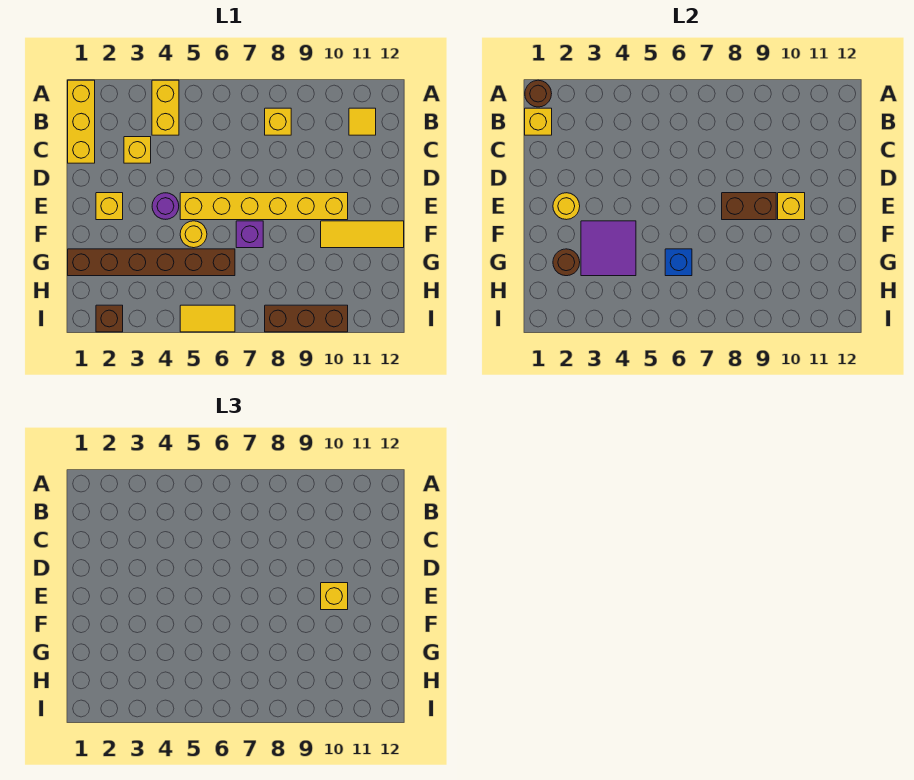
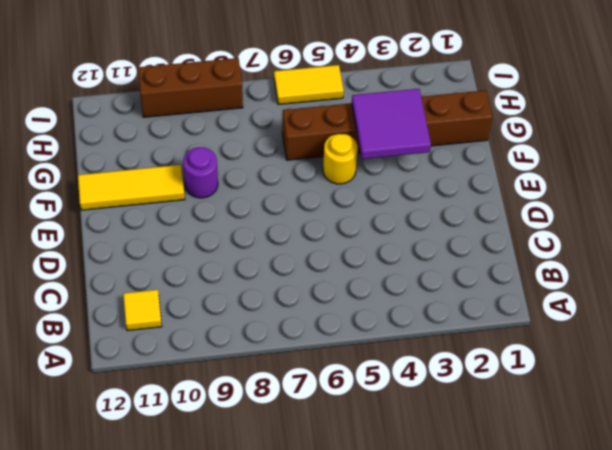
purple 1x1 round brick [183,147,218,198] -> purple 1x1 round brick moved to [152,193,179,219]
none -> yellow 1x3 brick [68,80,95,163]
none -> yellow 1x2 brick [152,80,179,135]
none -> yellow 1x1 brick [265,108,291,135]

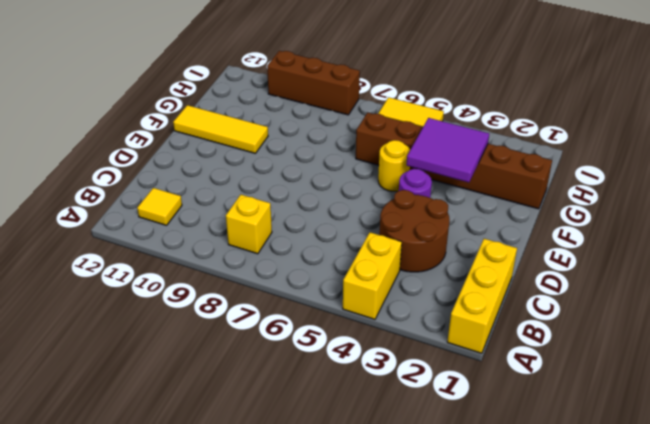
brown 2x2 round brick [379,190,450,272] -> yellow 1x1 brick [124,137,151,163]
none -> yellow 1x1 brick [96,193,123,220]
none -> yellow 1x6 brick [180,193,348,220]
none -> purple 1x1 brick [236,221,263,248]

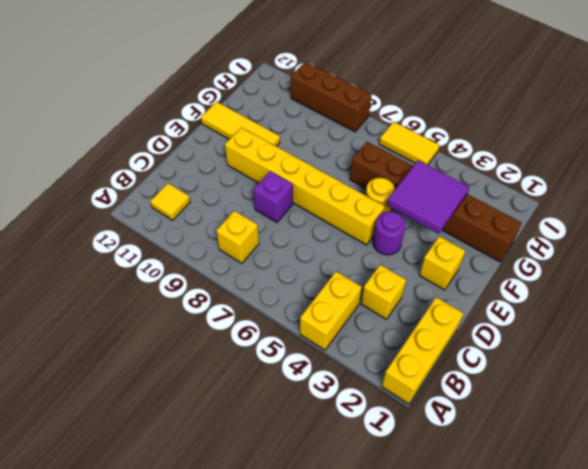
purple 1x1 brick [253,171,293,222] -> purple 1x1 brick moved to [236,221,263,248]
none -> brown 1x1 brick [96,305,123,332]
none -> brown 1x1 round brick [525,80,552,107]
none -> yellow 1x1 brick [525,108,552,135]

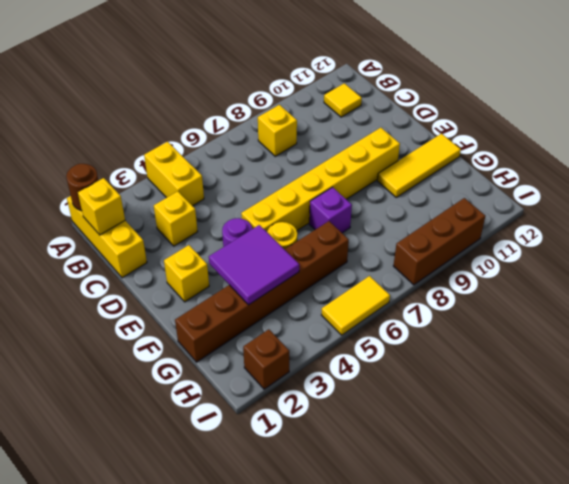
none -> yellow 1x1 round brick [553,193,580,220]
none -> brown 1x2 brick [722,193,776,220]
none -> yellow 1x1 brick [778,193,805,220]

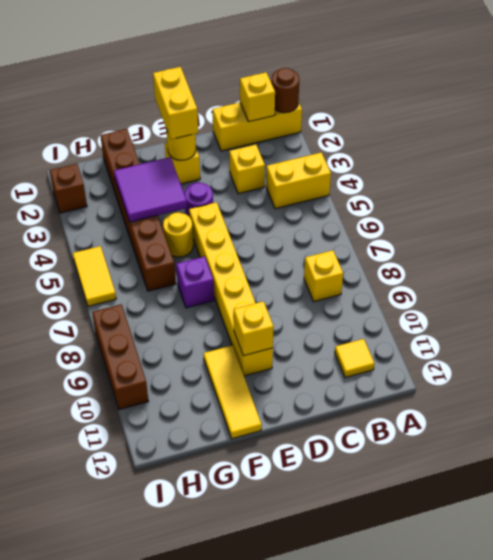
yellow 1x2 brick [153,67,198,139] -> none
none -> brown 1x2 brick [722,193,776,220]
none -> brown 1x1 round brick [553,249,580,276]
none -> blue 1x1 brick [665,249,692,276]

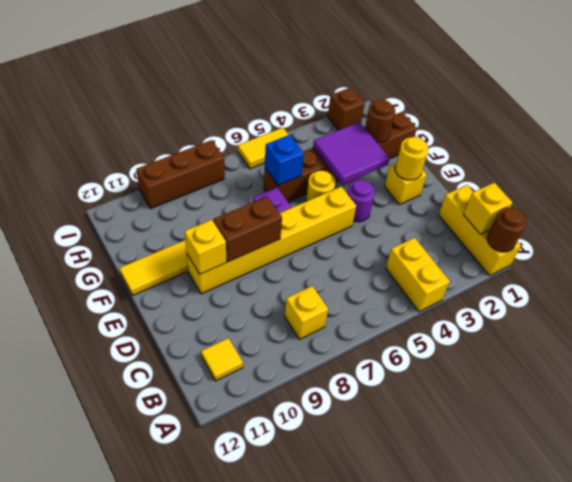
none -> yellow 1x1 brick [124,137,151,163]
none -> yellow 1x1 brick [321,583,348,610]

